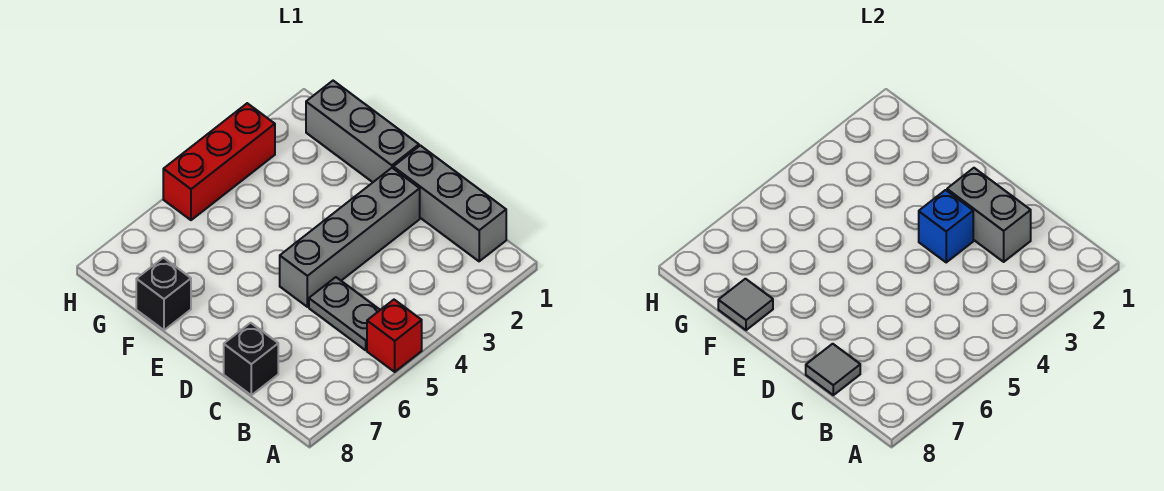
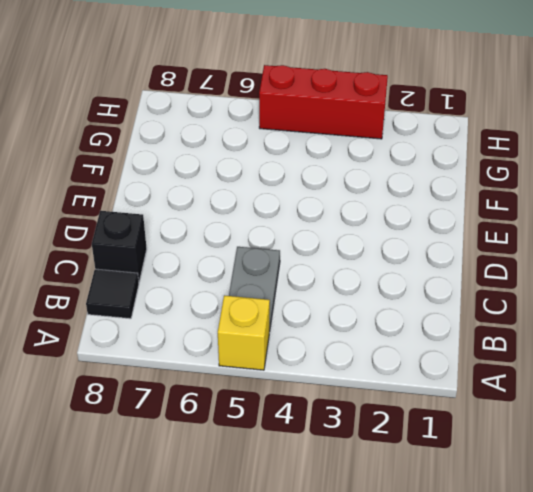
yellow 1x1 brick [218,295,270,370] -> red 1x1 brick [367,300,422,372]
black 1x1 tile [86,269,139,319] -> none
none -> grey 1x3 brick [393,146,506,261]
none -> grey 1x4 brick [280,168,420,307]
none -> grey 1x3 brick [306,81,419,182]

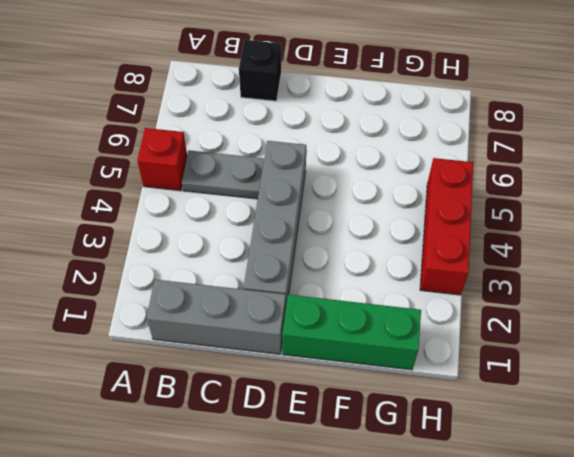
green 1x3 brick [282,295,421,370] -> grey 1x3 brick [306,81,419,182]
none -> black 1x1 brick [136,258,191,330]
none -> grey 1x2 brick [947,168,1031,262]
none -> grey 1x1 tile [806,344,860,395]

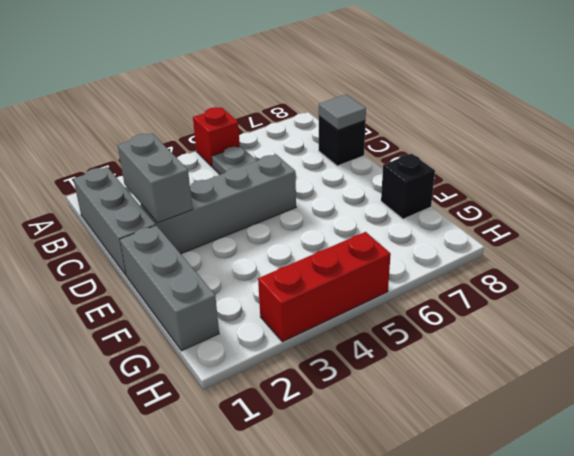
none -> blue 1x1 brick [919,190,973,262]
none -> grey 1x1 tile [718,279,773,330]

